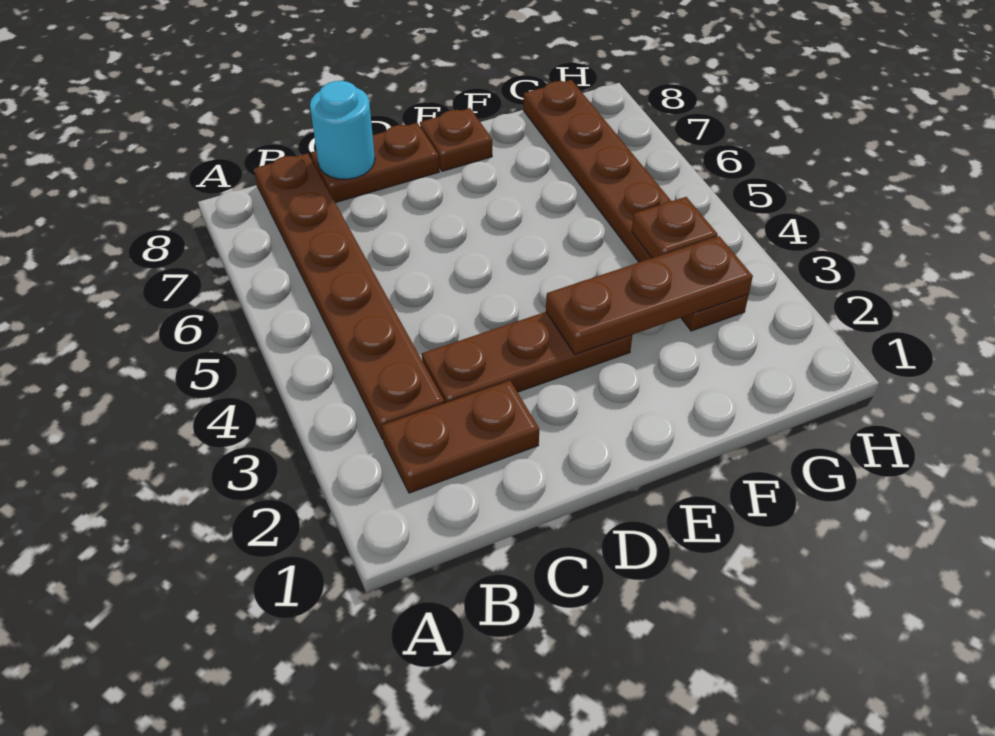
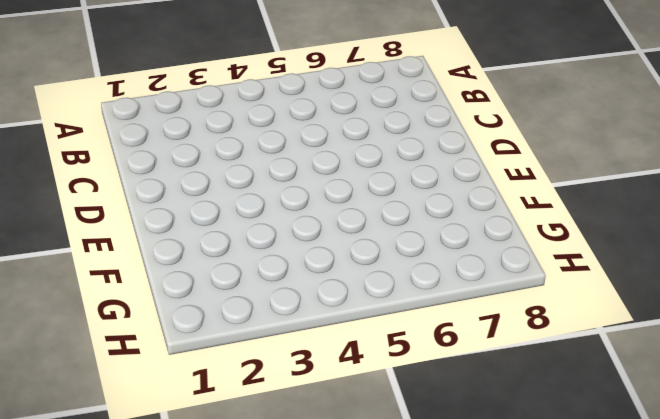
none -> brown 1x2 plate [382,381,539,493]
none -> brown 1x6 plate [254,153,444,439]

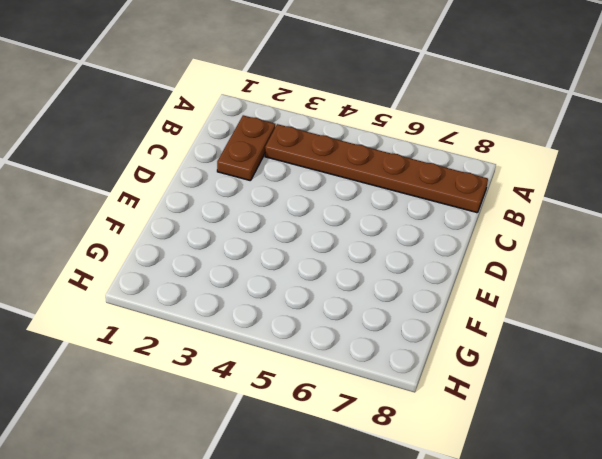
none -> brown 1x3 plate [422,312,632,403]
none -> brown 1x2 plate [311,123,439,203]

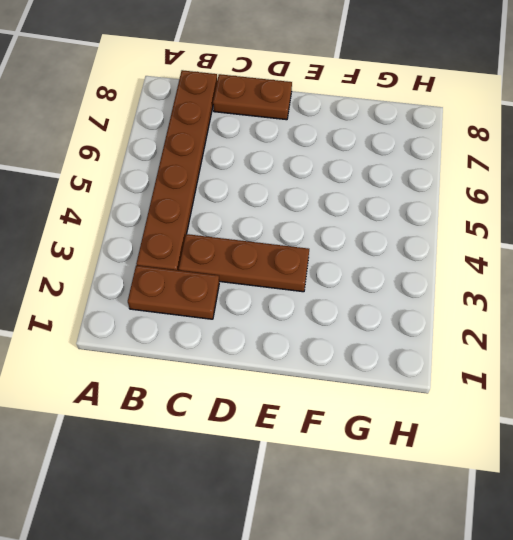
none -> brown 1x1 plate [420,108,492,171]
none -> brown 1x6 plate [524,80,749,331]

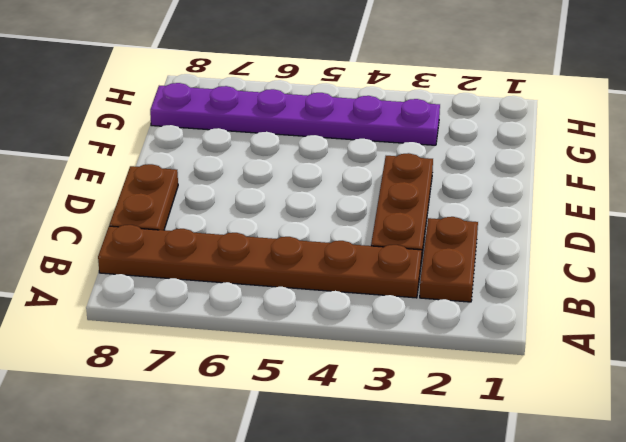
purple 1x6 plate [150,83,440,145] -> brown 1x6 plate [524,80,749,331]
none -> brown 1x1 plate [420,108,492,171]
none -> cyan 1x1 round brick [310,81,375,179]

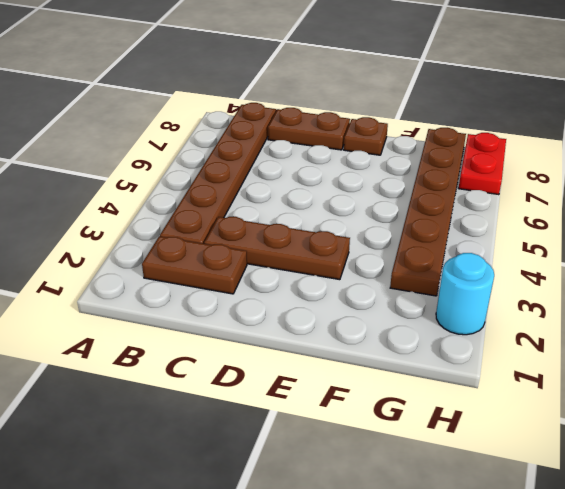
cyan 1x1 round brick [436,253,494,335] -> cyan 1x1 round brick moved to [310,81,375,179]
red 1x2 plate [459,133,506,195] -> none
none -> brown 1x3 plate [546,236,753,354]
none -> brown 1x1 plate [632,197,718,258]

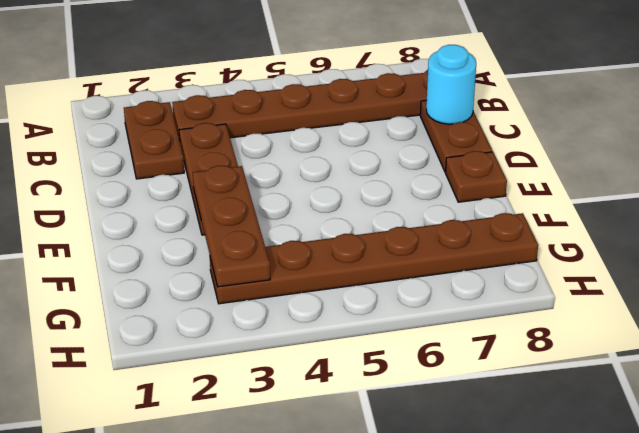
none -> brown 1x1 plate [632,197,718,258]

